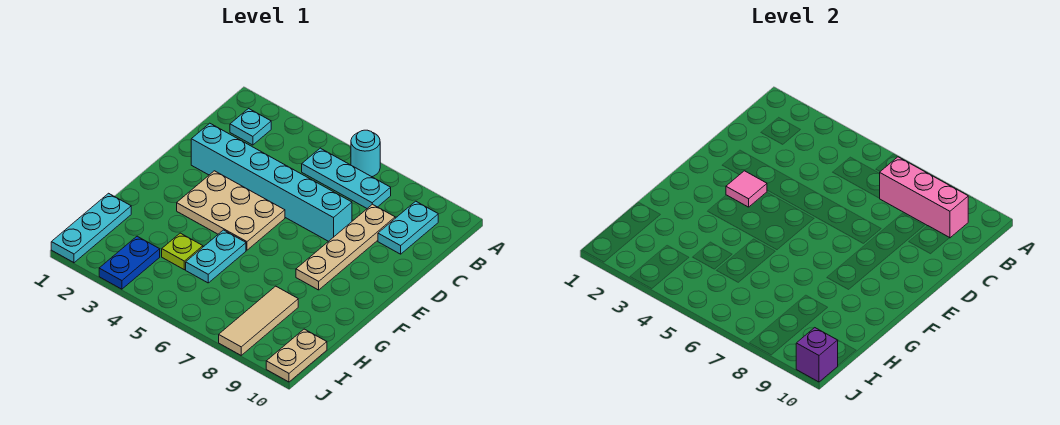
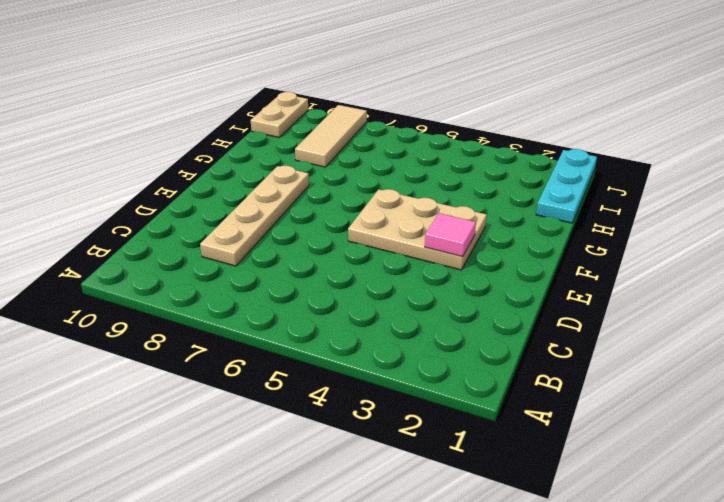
none -> cyan 1x1 round brick [351,130,380,177]
none -> cyan 1x1 plate [230,109,271,145]
none -> cyan 1x3 plate [302,148,391,208]

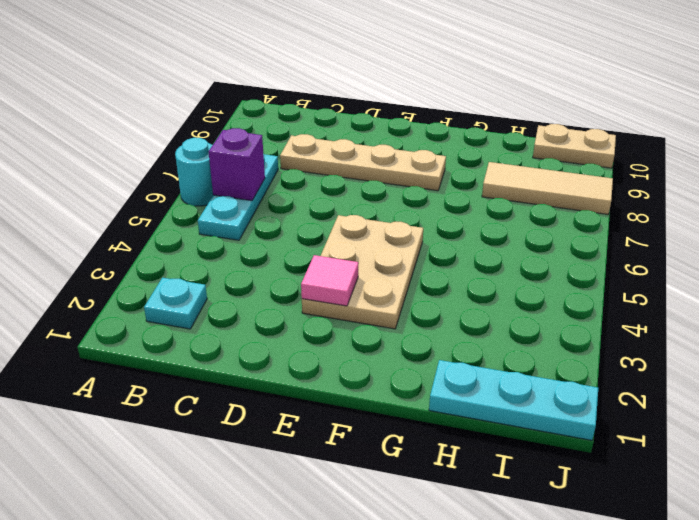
purple 1x1 brick [209,128,265,201] -> purple 1x1 brick moved to [796,328,838,382]
none -> cyan 1x2 plate [378,201,438,254]
none -> cyan 1x6 brick [191,123,352,241]
none -> cyan 1x2 plate [186,230,246,283]

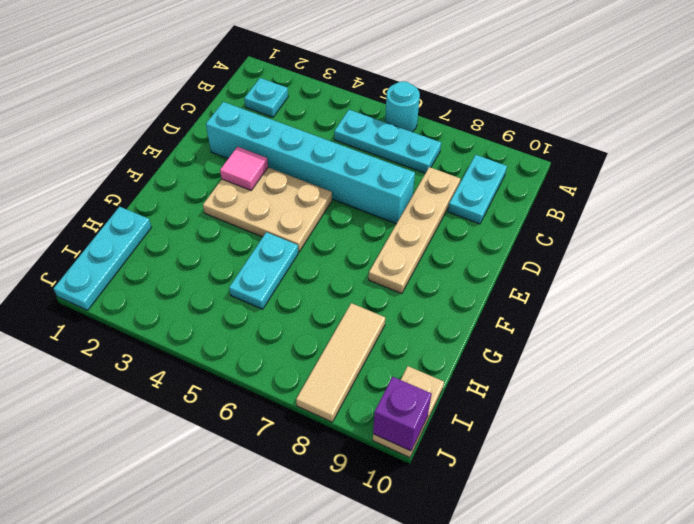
none -> lime 1x1 plate [162,233,203,270]
none -> blue 1x2 plate [99,236,160,289]
none -> pink 1x3 brick [880,157,968,238]

